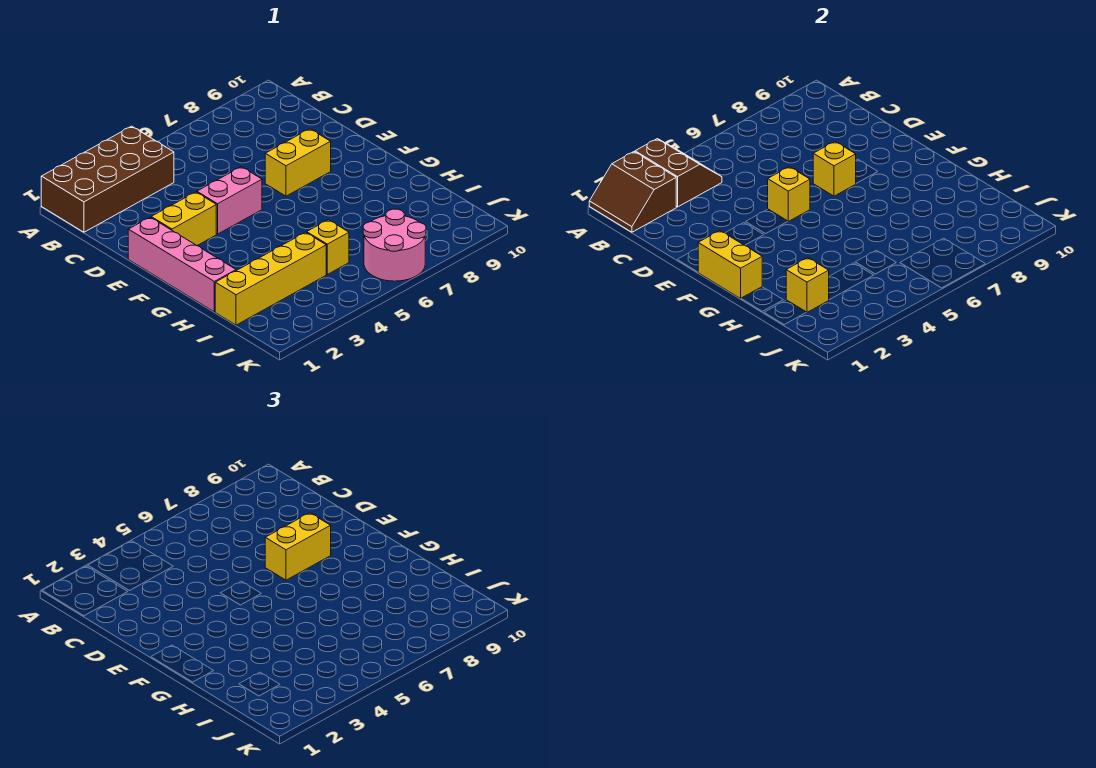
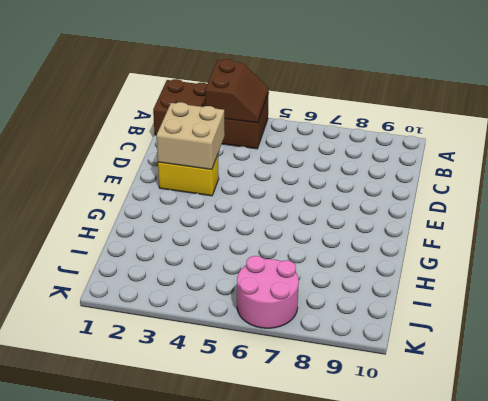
tan 2x2 brick [156,102,225,170] -> none
none -> pink 1x4 brick [128,217,236,312]
none -> pink 1x2 brick [197,167,262,234]
none -> yellow 1x2 brick [265,129,331,196]

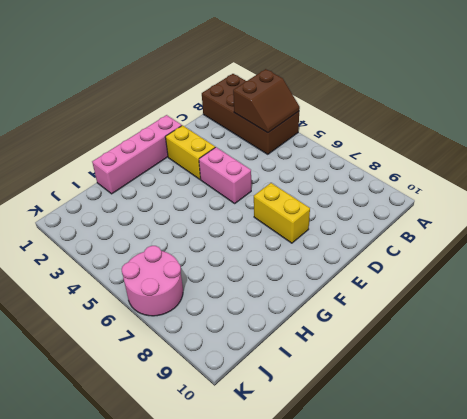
none -> yellow 1x4 brick [215,232,326,325]
none -> yellow 1x1 brick [307,220,349,274]
none -> brown 2x2 slope [589,152,676,232]

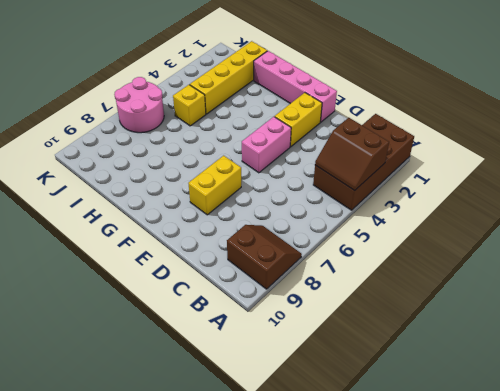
brown 2x2 slope [227,225,302,289] -> brown 2x2 slope moved to [589,152,676,232]
none -> yellow 1x1 brick [768,167,810,221]
none -> yellow 1x1 brick [813,142,856,196]
none -> yellow 1x2 brick [698,231,762,298]

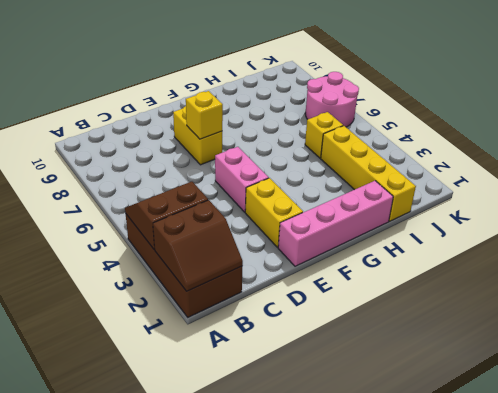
none -> yellow 1x1 brick [768,167,810,221]
none -> yellow 1x2 brick [698,231,762,298]
none -> yellow 1x1 brick [786,258,829,312]

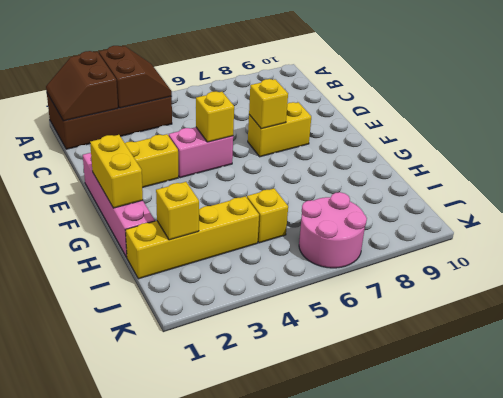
none -> yellow 1x2 brick [265,513,331,580]

